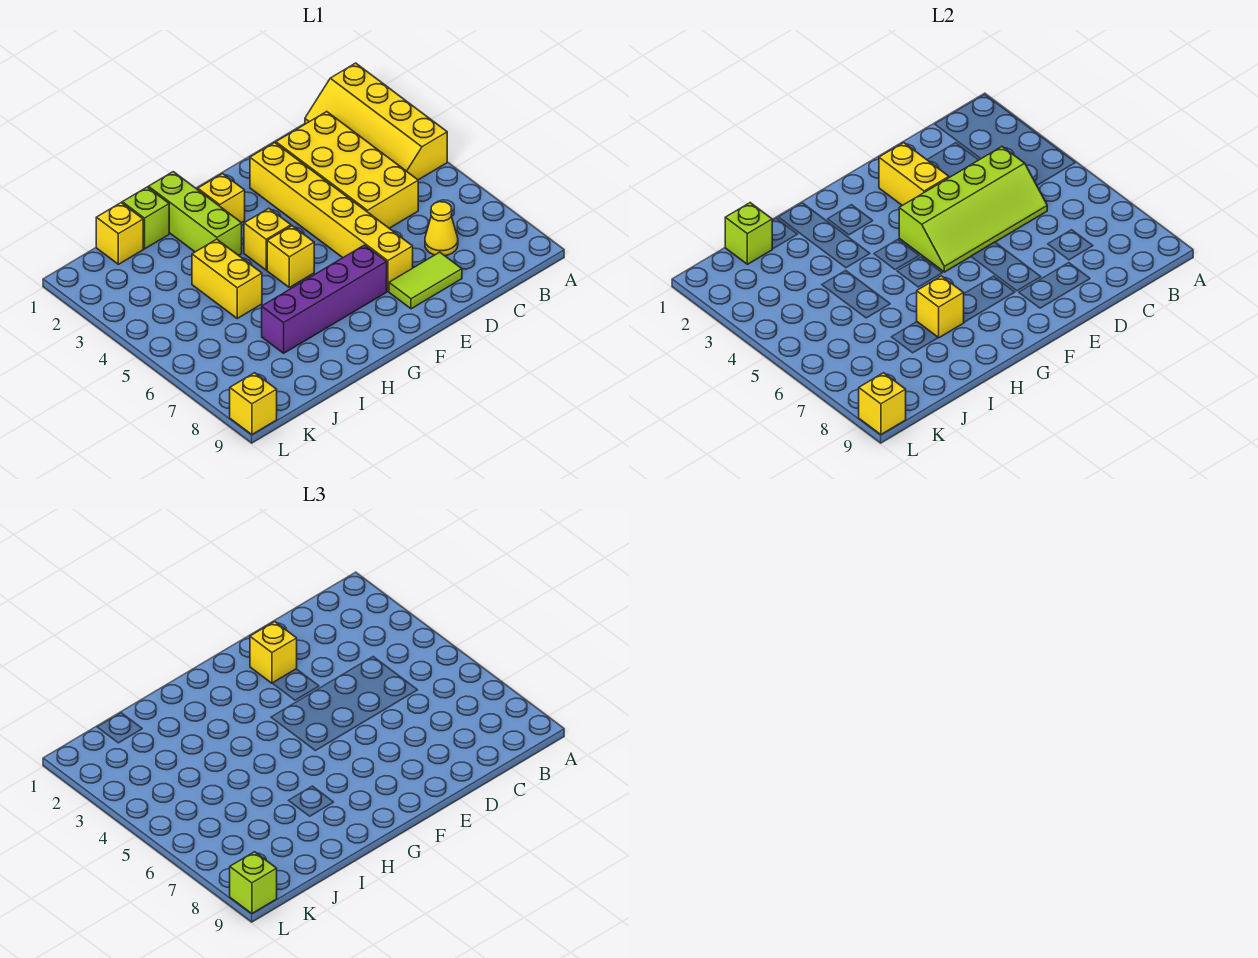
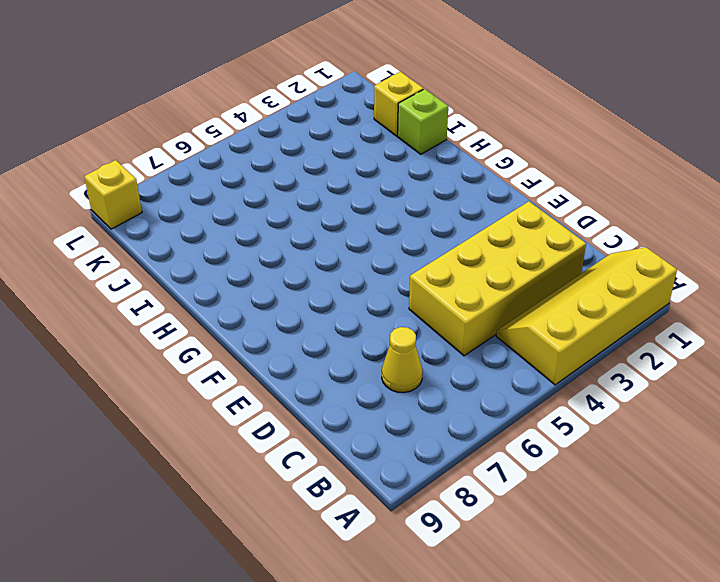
none -> lime 1x2 tile [389,252,462,309]
none -> yellow 1x6 brick [250,143,413,291]
none -> purple 1x4 brick [262,245,387,353]

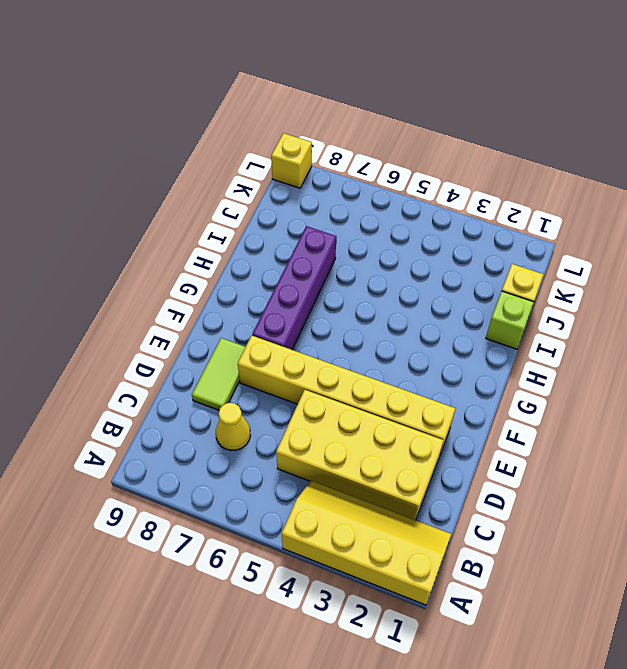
none -> yellow 1x1 brick [198,174,245,223]
none -> yellow 1x1 brick [244,208,291,270]
none -> yellow 1x1 brick [267,226,314,288]

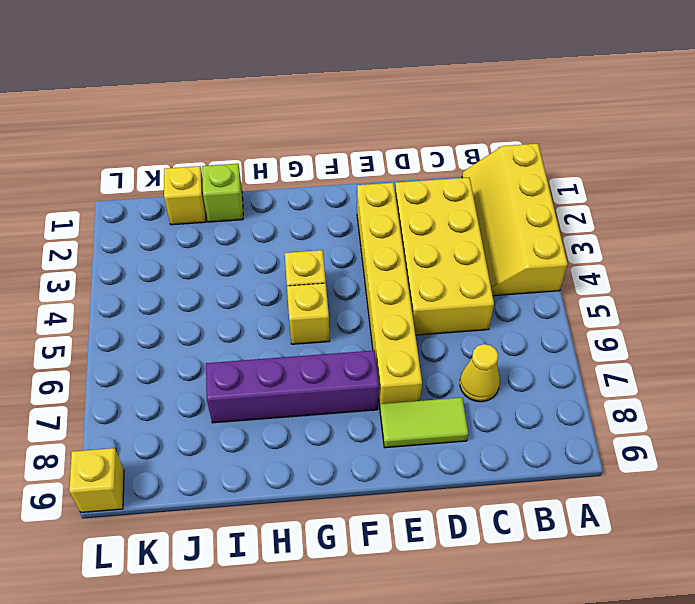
none -> yellow 1x1 brick [198,174,245,223]
none -> lime 1x3 brick [148,172,242,255]
none -> yellow 1x2 brick [192,239,262,318]

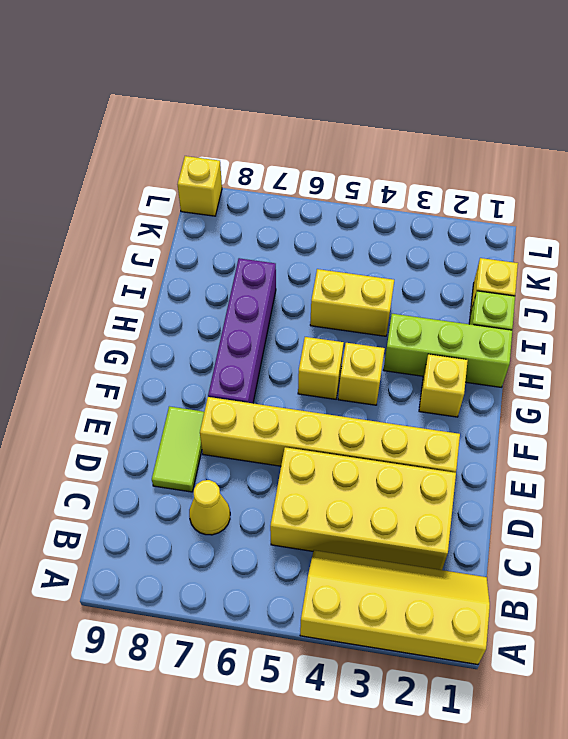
none -> lime 2x4 slope [899,147,1047,272]
none -> yellow 1x2 brick [879,143,949,205]
none -> yellow 1x1 brick [917,276,964,338]

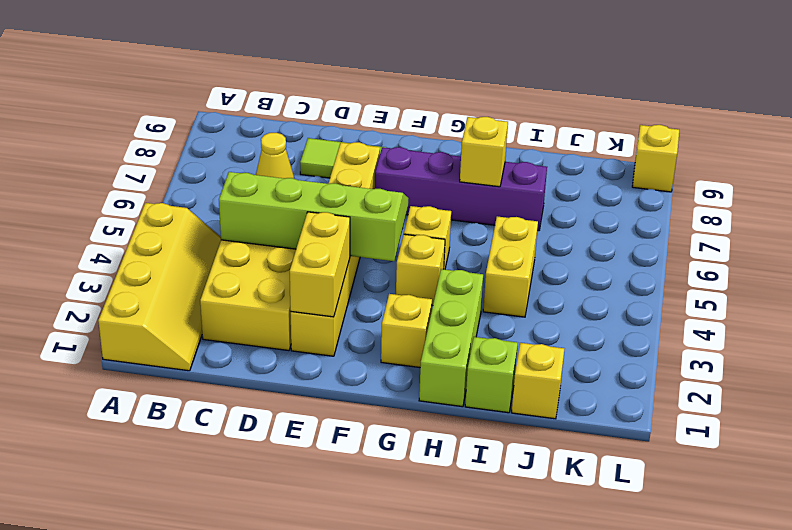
none -> lime 1x1 brick [725,203,772,264]
none -> yellow 1x1 brick [859,373,906,435]
none -> yellow 1x1 brick [250,622,297,683]

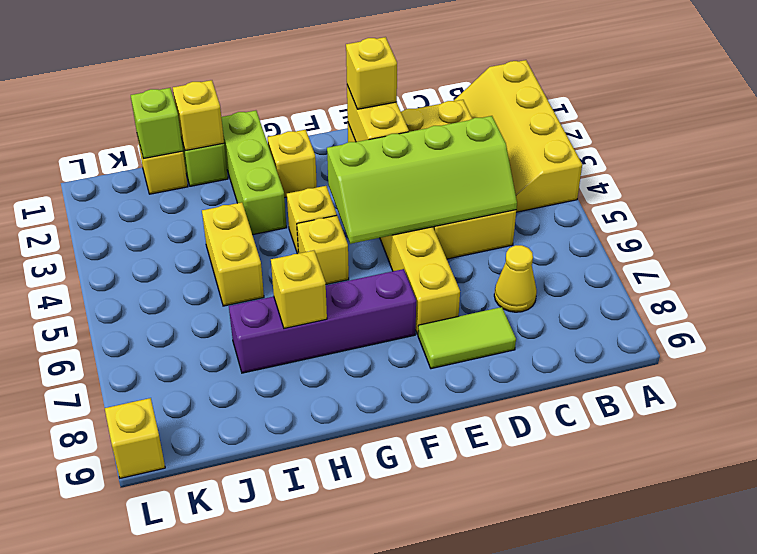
yellow 1x1 brick [173,80,224,151] -> yellow 1x1 brick moved to [859,373,906,435]
none -> lime 1x1 brick [230,852,277,914]

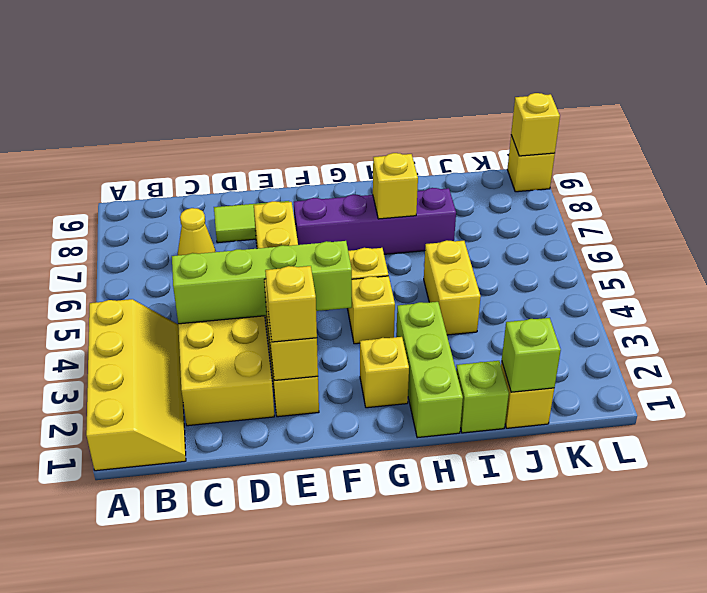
none -> lime 1x1 brick [230,852,277,914]

